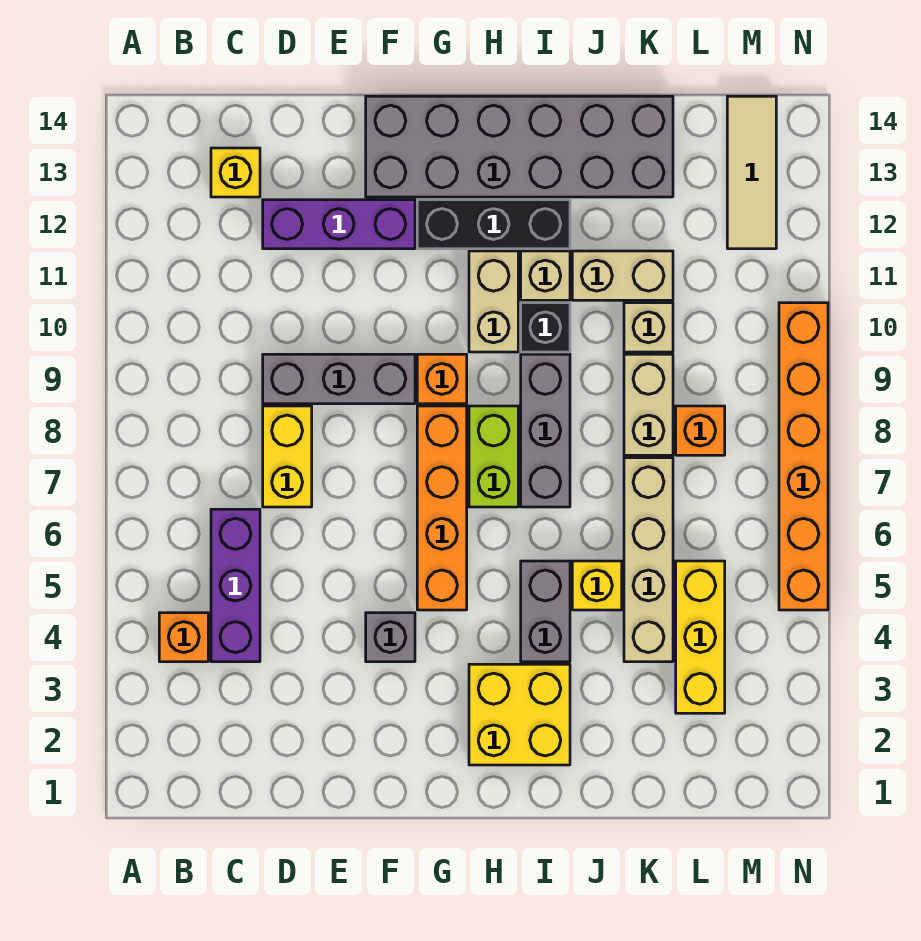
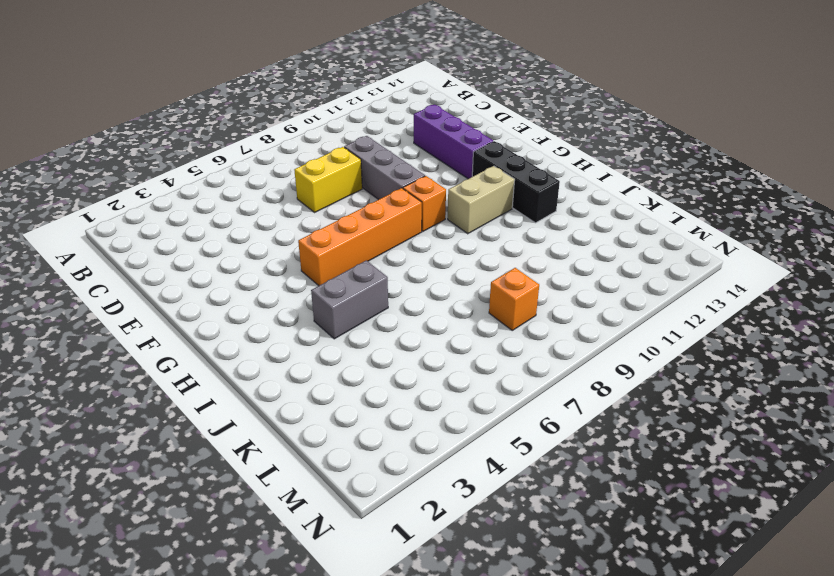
none -> orange 1x1 brick [159,613,208,662]
none -> purple 1x3 brick [211,509,260,662]
none -> yellow 1x1 brick [211,148,260,197]

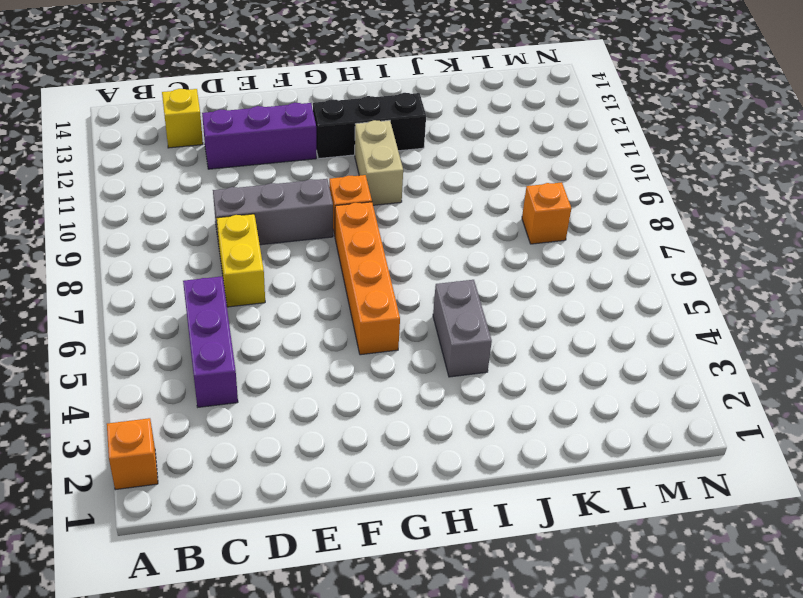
orange 1x1 brick [107,418,158,490] -> orange 1x1 brick moved to [159,613,208,662]
none -> grey 1x1 brick [366,613,415,662]
none -> grey 2x6 brick [366,96,673,197]
none -> yellow 2x2 brick [469,664,570,765]

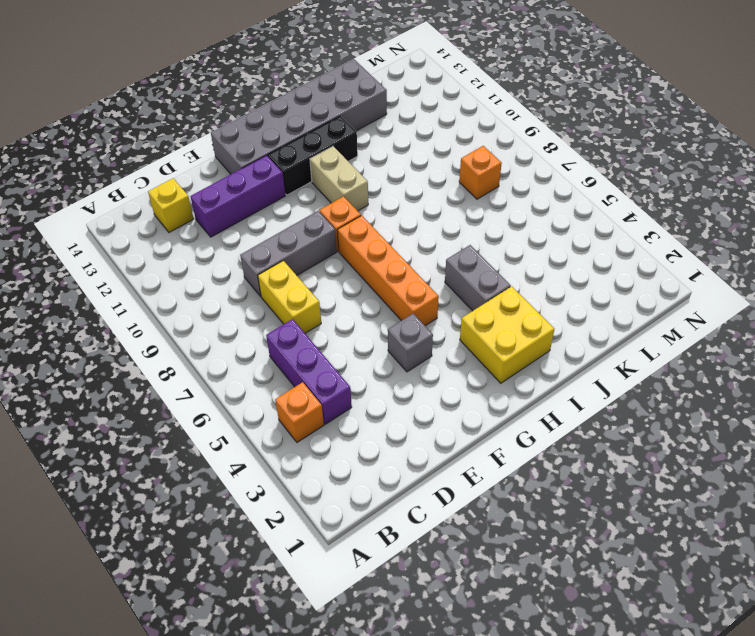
none -> lime 1x2 brick [469,406,518,507]
none -> grey 1x3 brick [521,354,570,507]
none -> black 1x1 brick [521,303,570,352]

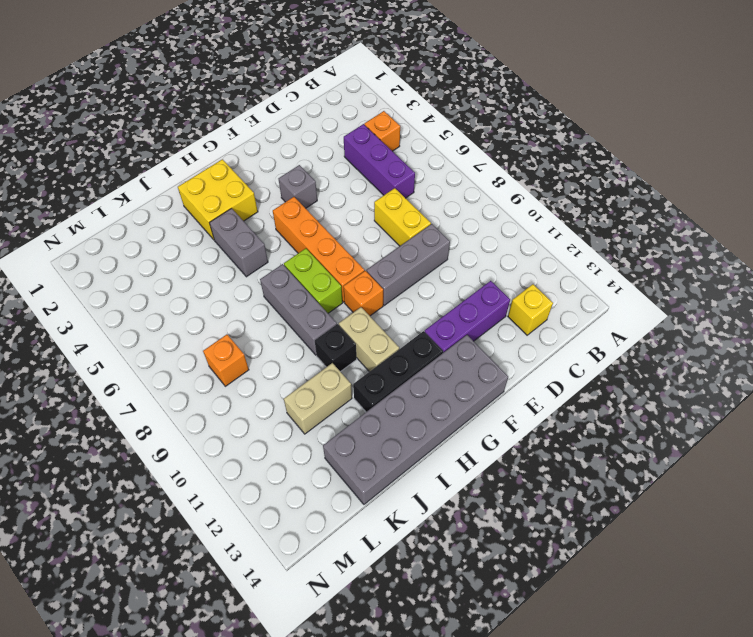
none -> tan 1x1 brick [521,251,570,300]
none -> yellow 1x1 brick [572,561,622,610]
none -> tan 1x4 brick [624,458,673,662]

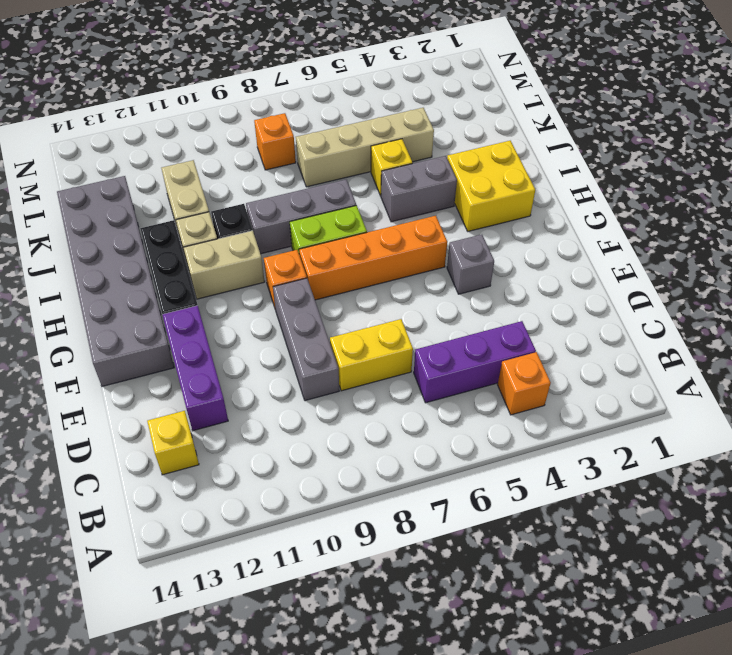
none -> tan 1x2 brick [624,354,673,455]
none -> tan 1x1 brick [624,303,673,352]
none -> yellow 1x3 brick [676,561,725,713]

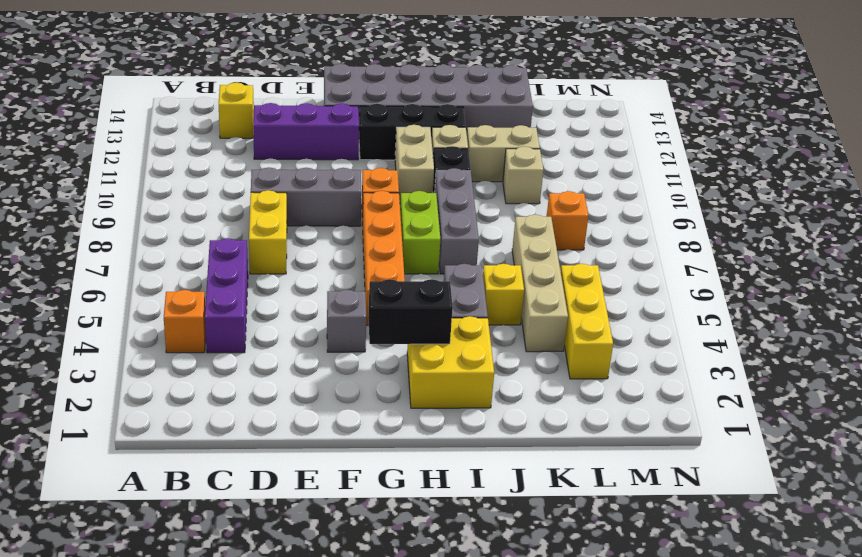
black 1x2 brick [368,279,453,344] -> none
none -> tan 1x2 brick [624,354,673,455]
none -> tan 1x3 tile [727,96,776,249]
none -> orange 1x6 brick [779,303,828,610]

